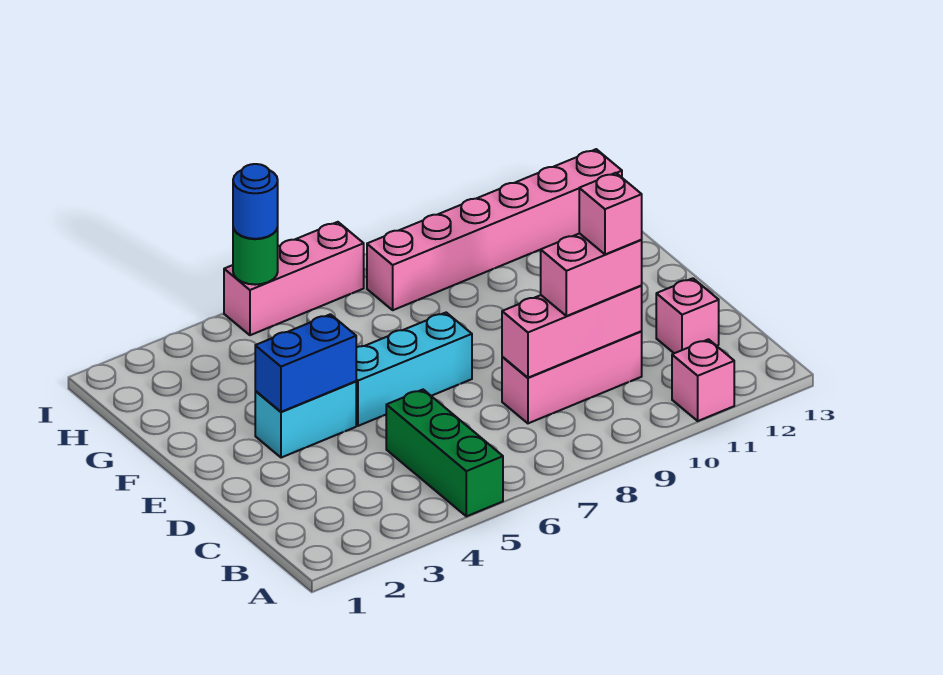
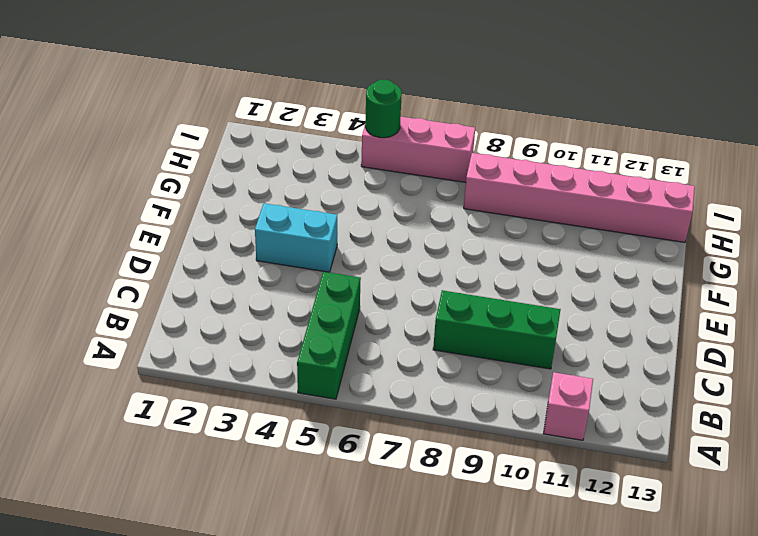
green 1x3 brick [433,290,561,369] -> pink 1x3 brick [502,331,642,423]
none -> pink 1x1 brick [656,278,719,353]
none -> cyan 1x3 brick [356,313,472,426]
none -> pink 1x3 brick [502,286,642,378]

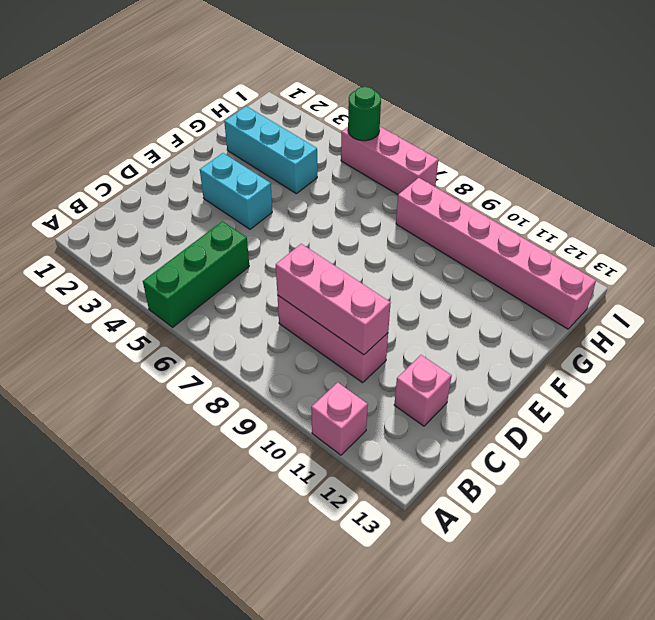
cyan 1x3 brick [224,106,317,194] -> cyan 1x3 brick moved to [356,313,472,426]
none -> blue 1x2 brick [255,314,356,412]
none -> pink 1x2 brick [541,233,642,316]
none -> blue 1x1 round brick [233,164,278,239]

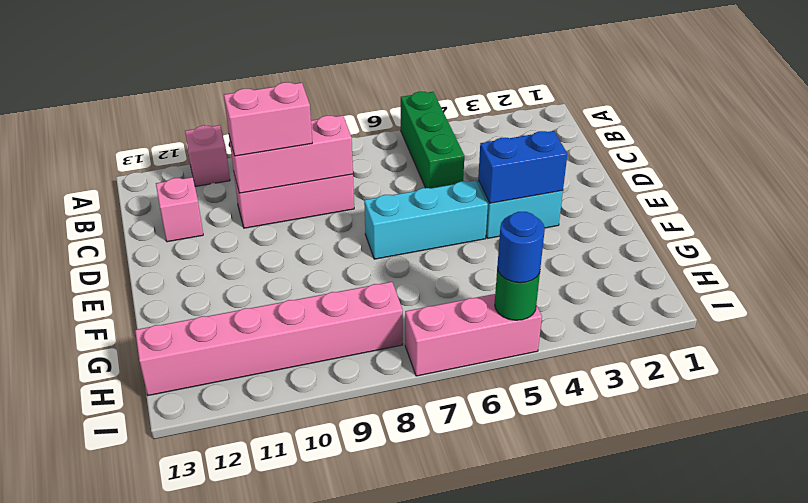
none -> pink 1x1 brick [579,173,642,254]

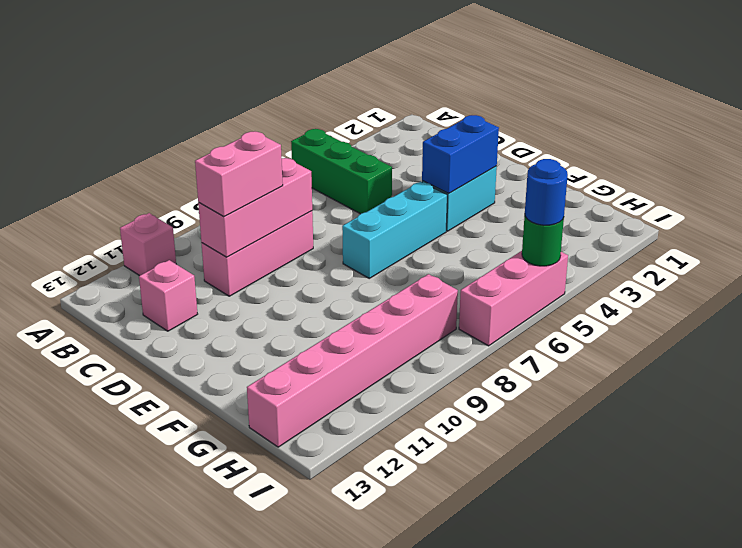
none -> pink 1x1 brick [579,173,642,254]

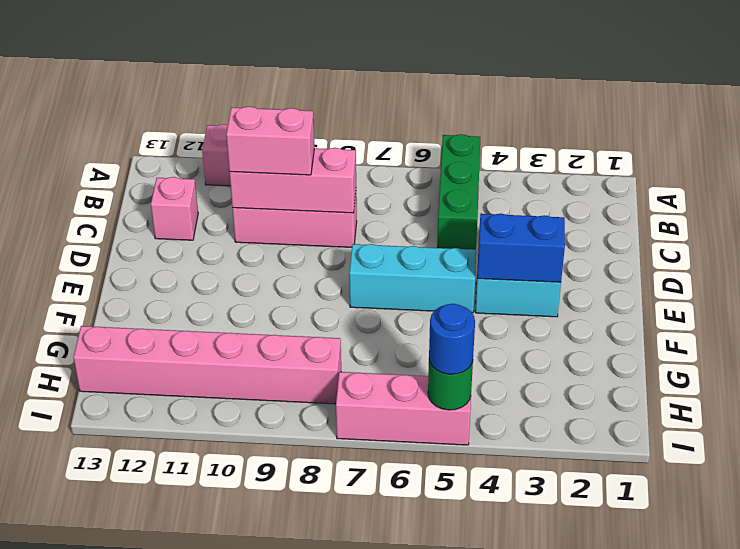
none -> pink 1x1 brick [579,173,642,254]

